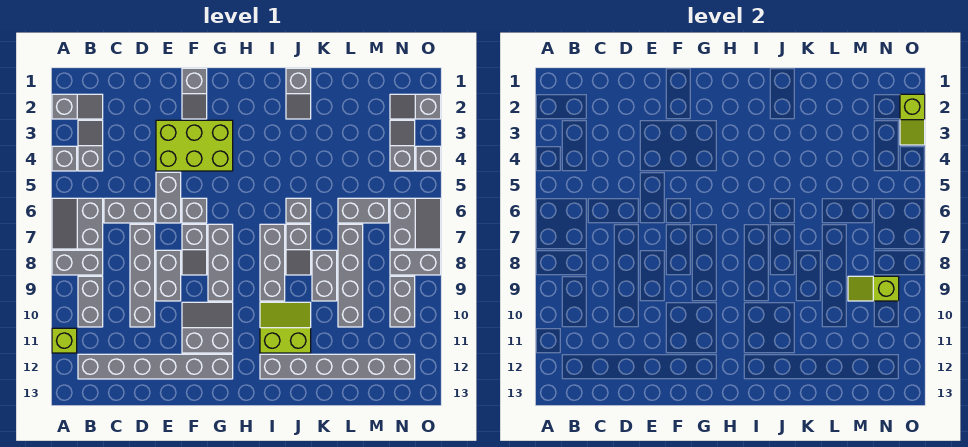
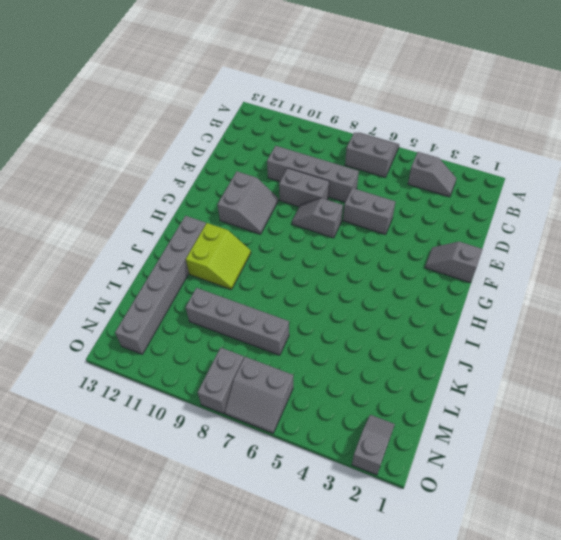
none -> grey 1x2 slope [52,94,103,119]
none -> grey 1x1 brick [52,146,77,171]
none -> grey 1x2 brick [52,250,103,275]
none -> lime 1x1 brick [52,328,77,353]

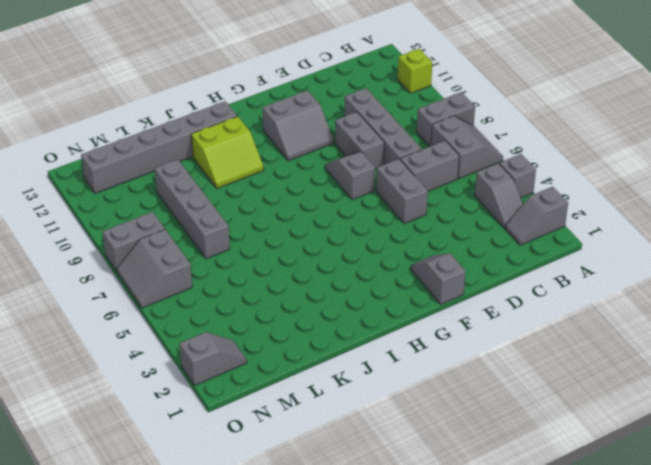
none -> grey 1x2 brick [78,276,103,327]
none -> grey 1x6 brick [78,354,233,379]
none -> lime 2x3 brick [156,120,233,171]
none -> grey 1x1 brick [182,198,207,223]

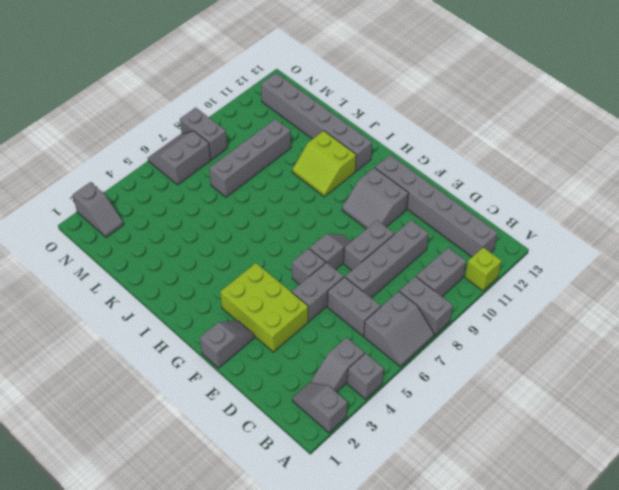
none -> grey 1x3 brick [208,224,233,301]
none -> grey 1x3 brick [260,224,285,301]
none -> grey 1x2 slope [286,68,311,119]
none -> grey 1x1 brick [286,198,311,223]

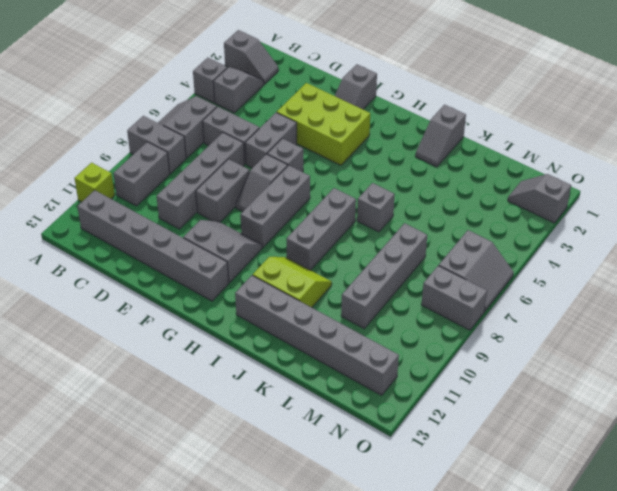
none -> grey 1x2 slope [286,224,311,275]
none -> grey 1x2 brick [312,250,337,301]
none -> grey 1x2 brick [338,198,389,223]
none -> grey 1x2 slope [390,120,415,171]

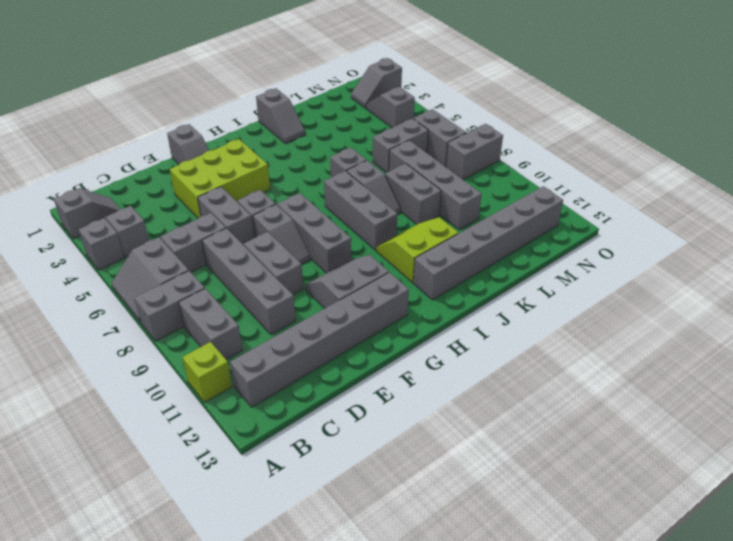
none -> grey 1x2 brick [390,276,415,327]
none -> grey 1x1 brick [416,146,441,171]
none -> lime 1x2 slope [848,276,899,301]
none -> lime 1x2 slope [900,94,925,145]

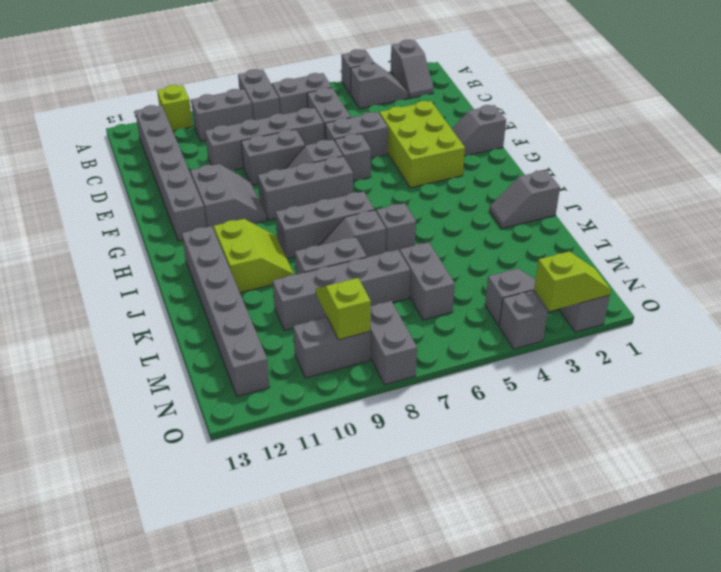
lime 1x2 slope [534,251,611,311] -> lime 1x2 slope turned to [900,94,925,145]
none -> grey 2x2 slope [390,198,441,249]

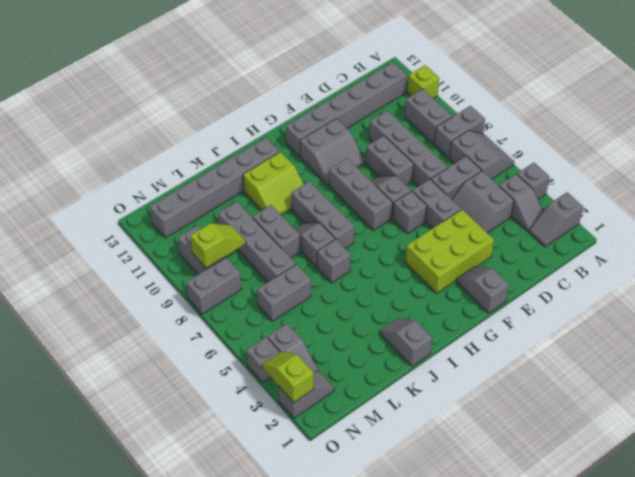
grey 2x2 slope [452,171,514,233] -> grey 2x2 slope moved to [390,198,441,249]

